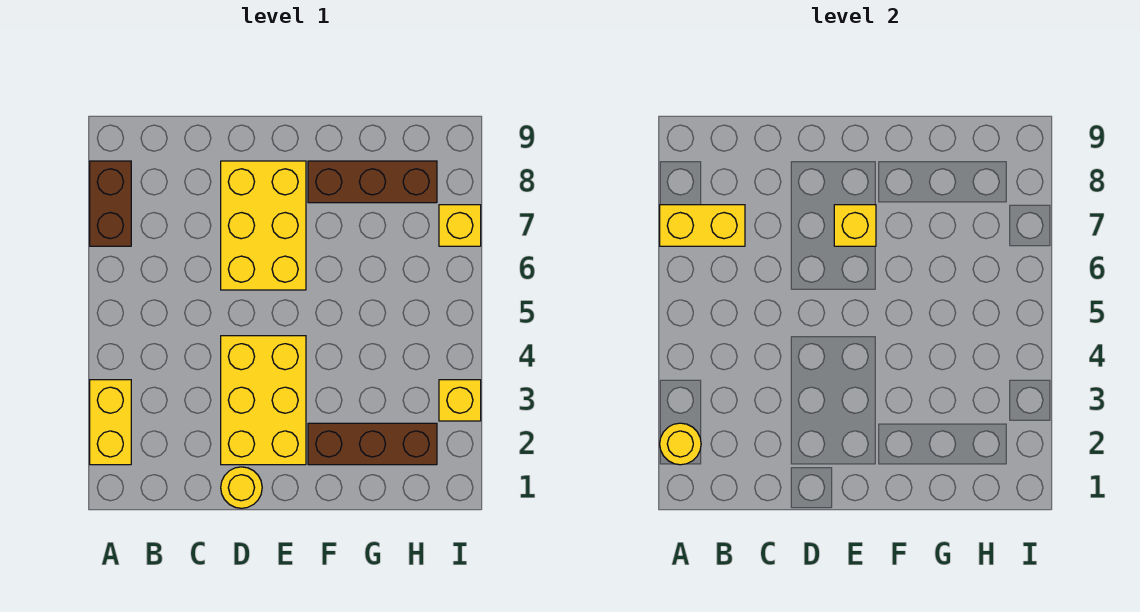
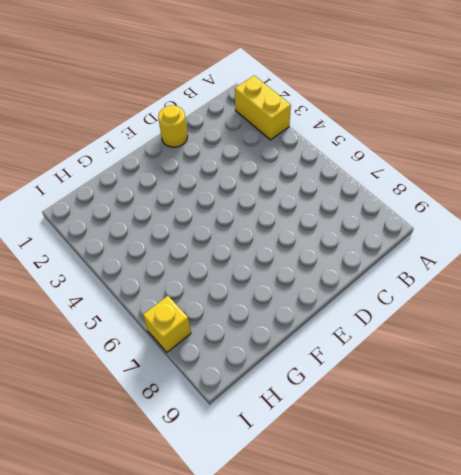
none -> brown 1x2 brick [90,161,131,246]
none -> yellow 2x3 brick [221,336,306,465]
none -> yellow 2x3 brick [221,161,306,290]

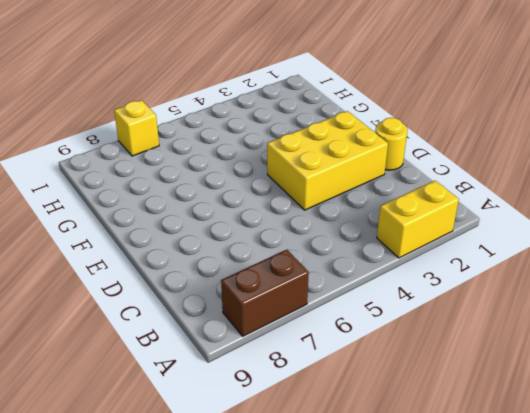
none -> yellow 2x3 brick [221,161,306,290]
none -> brown 1x3 brick [308,423,437,465]
none -> brown 1x3 brick [308,161,437,203]

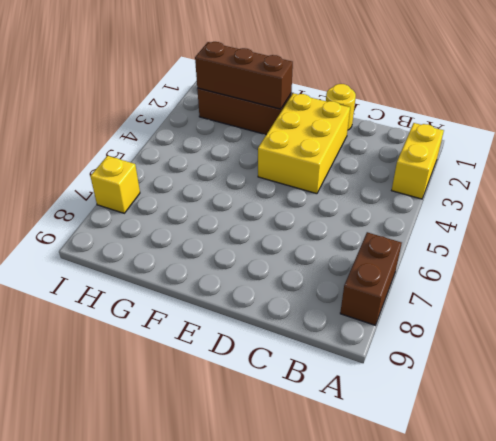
brown 1x3 brick [195,42,293,109] -> brown 1x3 brick moved to [308,161,437,203]
none -> yellow 2x3 brick [221,161,306,290]
none -> yellow 1x1 brick [439,380,481,421]
none -> yellow 1x1 round brick [660,423,701,465]

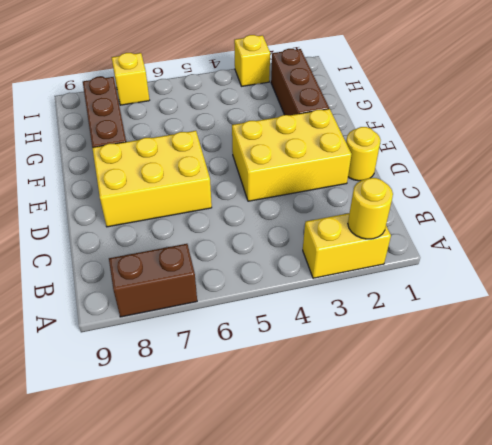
none -> yellow 1x2 brick [660,205,745,246]
none -> yellow 1x1 brick [834,205,876,246]

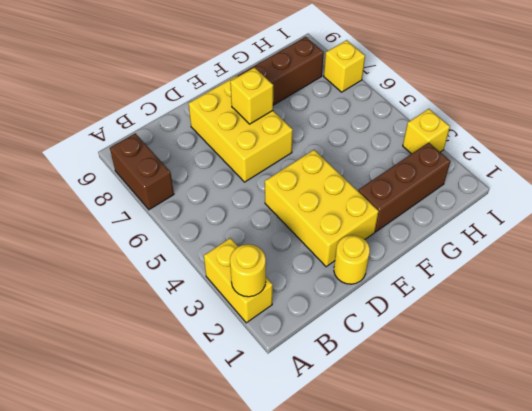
none -> yellow 1x2 brick [660,205,745,246]

